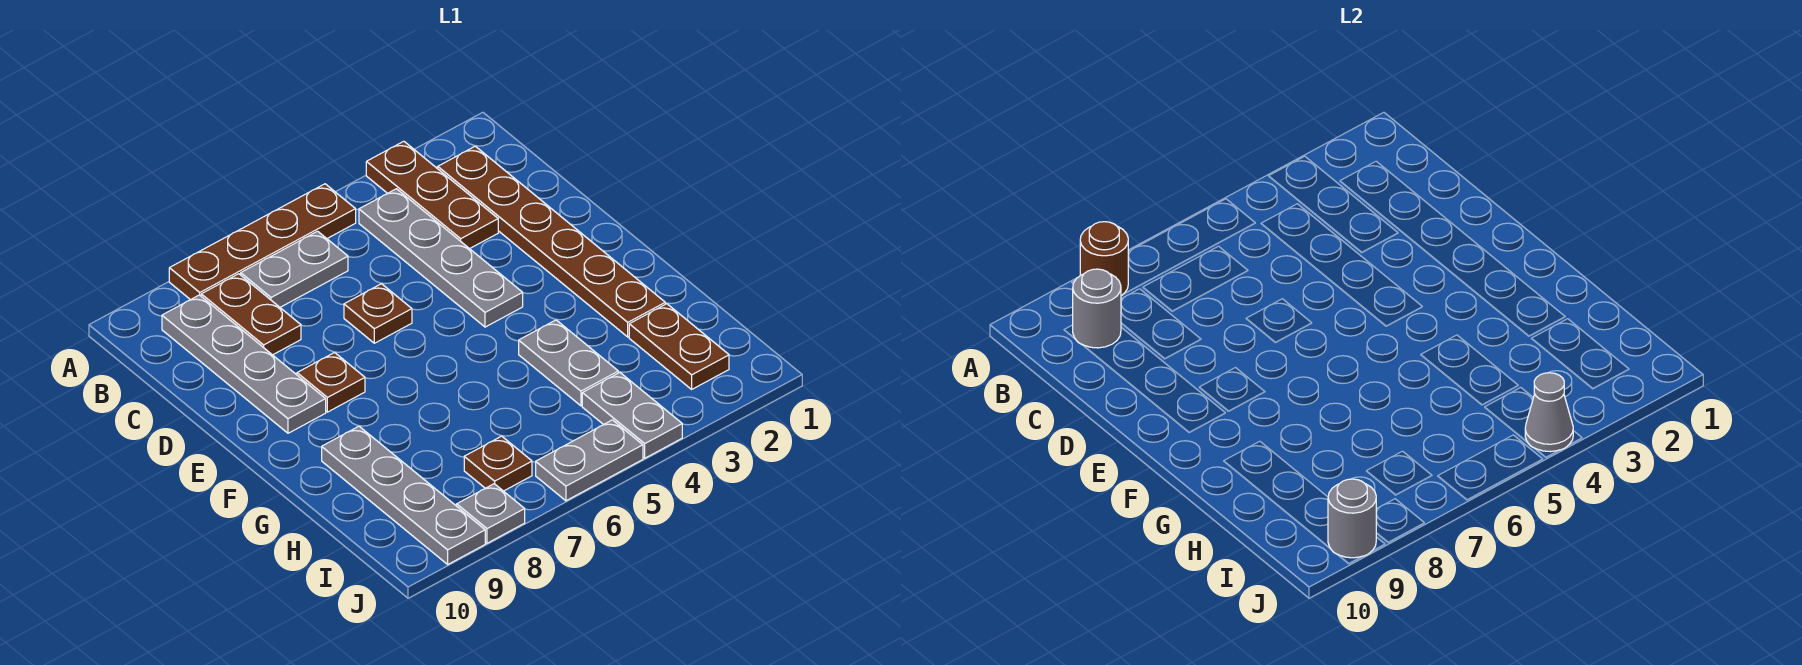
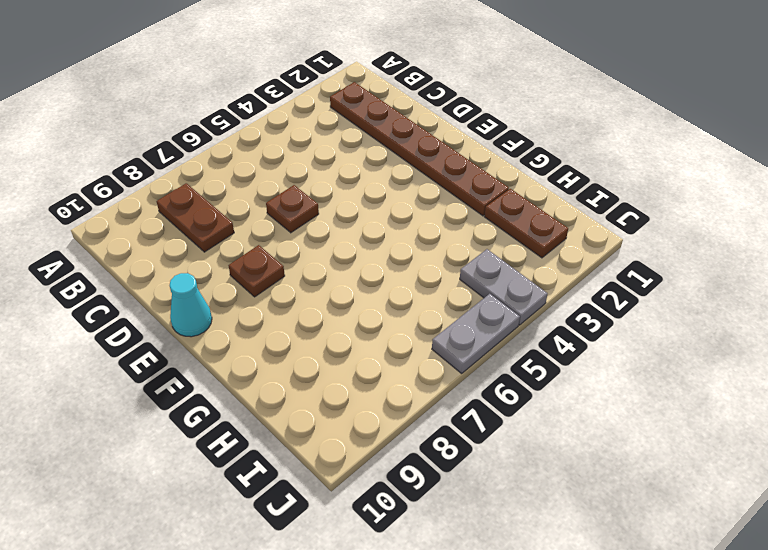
cyan 1x1 cone [170,273,212,337] -> none
none -> brown 1x3 plate [366,141,498,249]
none -> brown 1x4 plate [169,184,356,300]
none -> grey 1x4 plate [359,189,523,327]

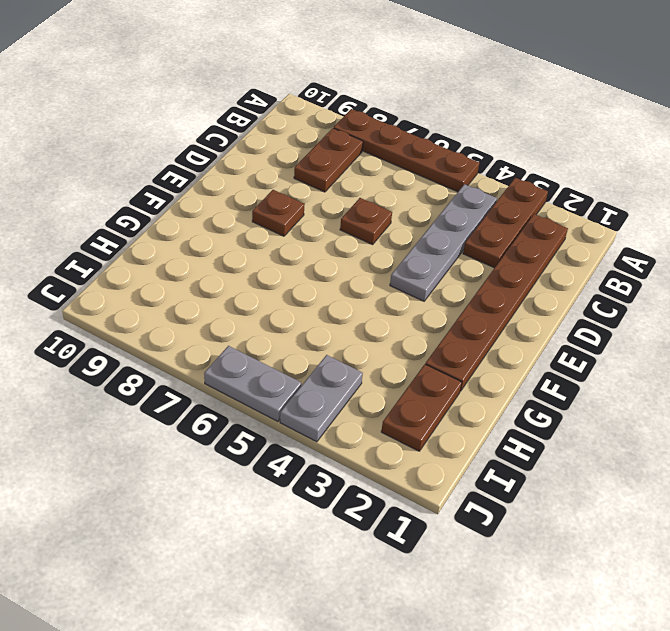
none -> grey 1x2 plate [241,231,348,307]
none -> grey 1x4 plate [162,295,326,433]
none -> grey 1x2 plate [519,320,618,406]

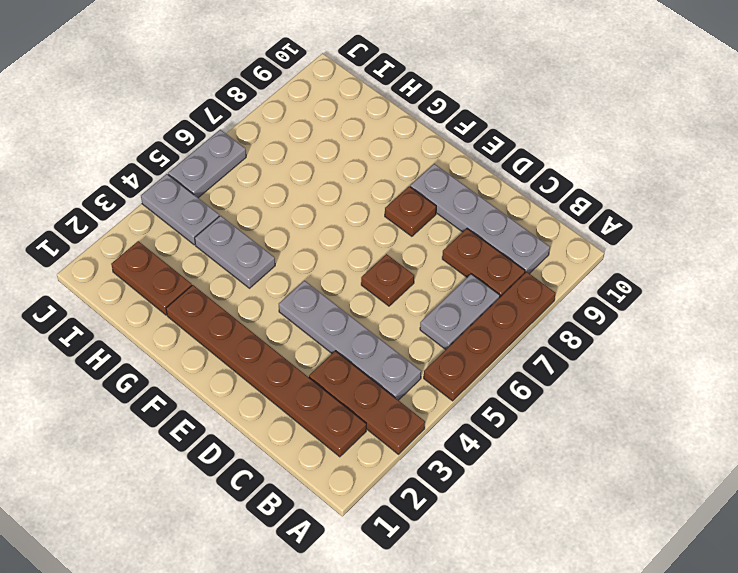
none -> grey 1x4 plate [322,426,485,564]
none -> brown 1x1 plate [464,436,532,491]
none -> grey 1x1 plate [457,484,525,543]

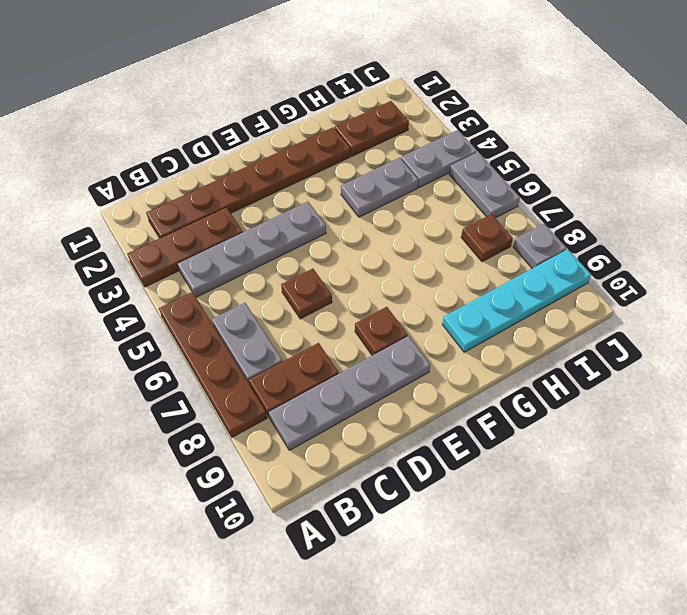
cyan 1x4 plate [442,249,591,352] -> grey 1x4 plate [322,426,485,564]
none -> brown 1x1 round brick [1080,222,1128,296]
none -> grey 1x1 round brick [1073,269,1121,348]
none -> grey 1x1 cone [1525,373,1573,452]

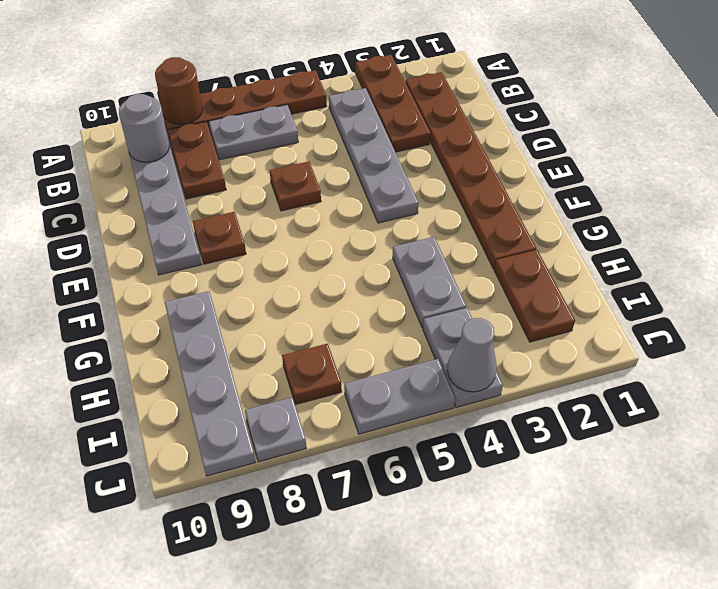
none -> grey 1x1 round brick [1328,479,1376,558]

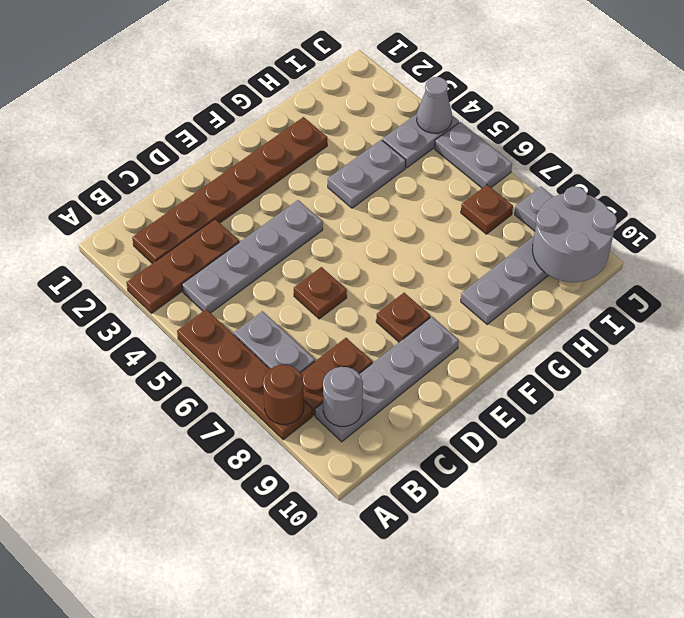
grey 2x2 round brick [532,187,617,282] -> grey 1x1 round brick [1328,479,1376,558]
none -> brown 1x2 plate [629,304,729,389]

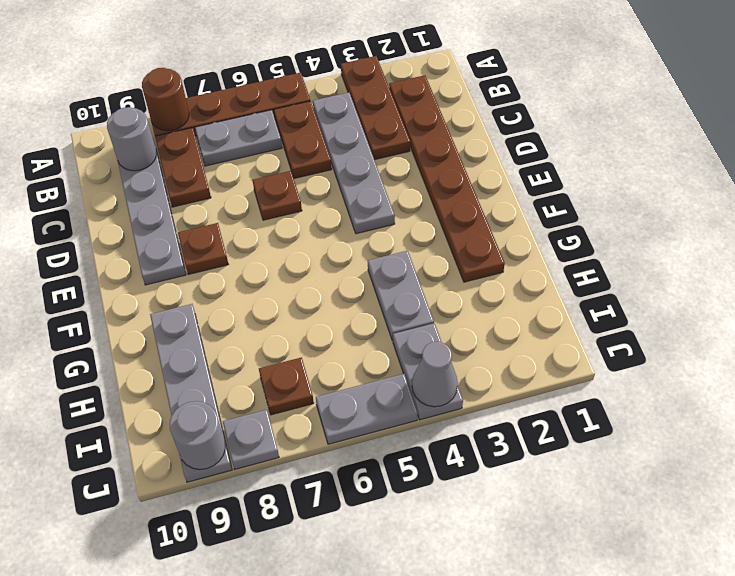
brown 1x2 plate [274,101,332,178] -> brown 1x2 plate moved to [629,304,729,389]

